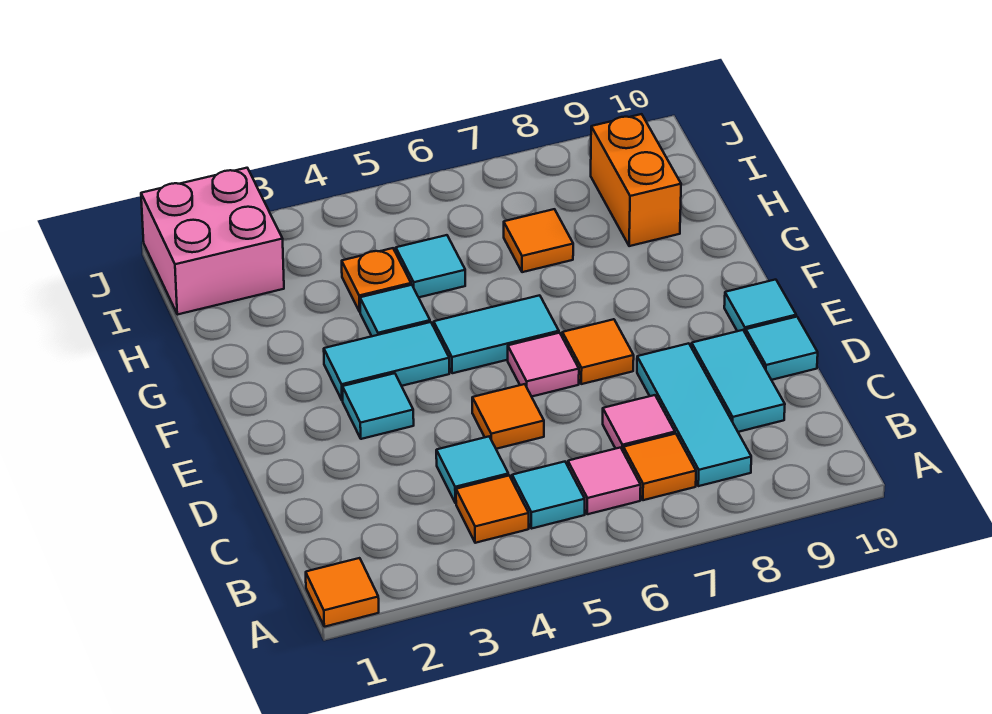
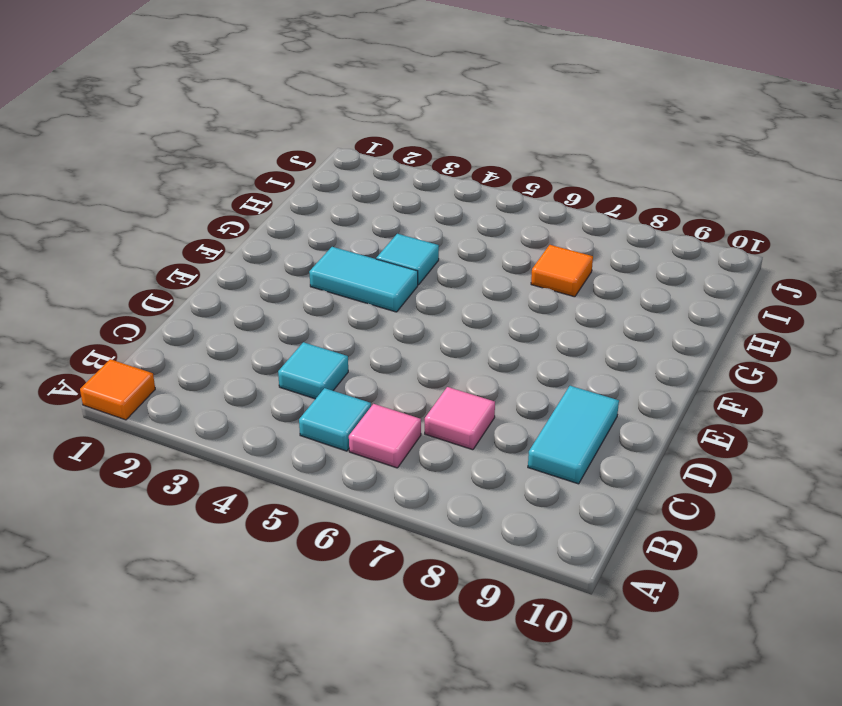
none -> orange 1x1 tile [456,476,529,543]
none -> orange 1x1 tile [623,434,696,500]
none -> cyan 1x3 tile [637,343,751,486]

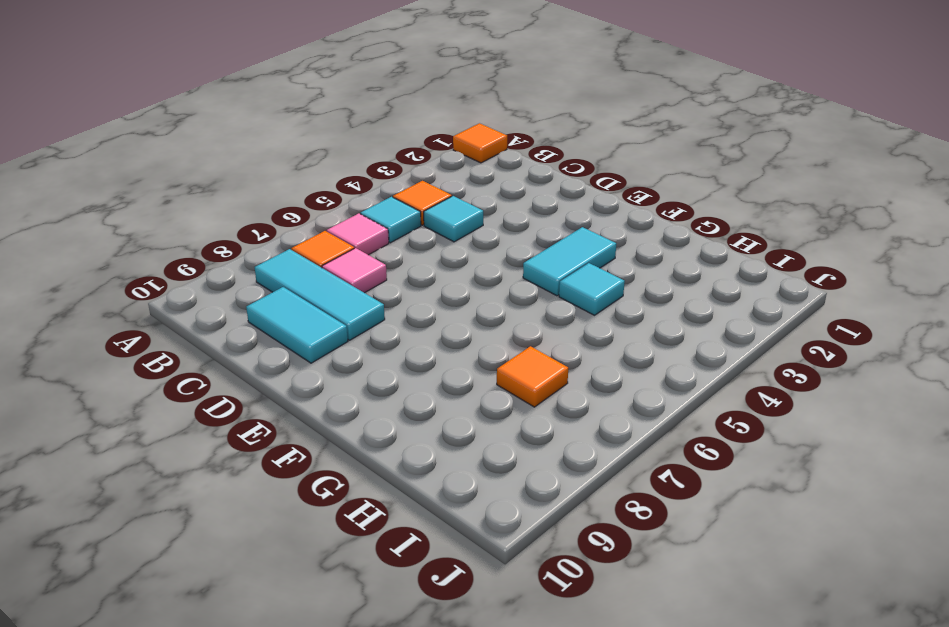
none -> orange 1x1 tile [472,384,544,449]
none -> cyan 1x1 tile [746,317,818,380]
none -> cyan 1x1 tile [342,373,414,439]

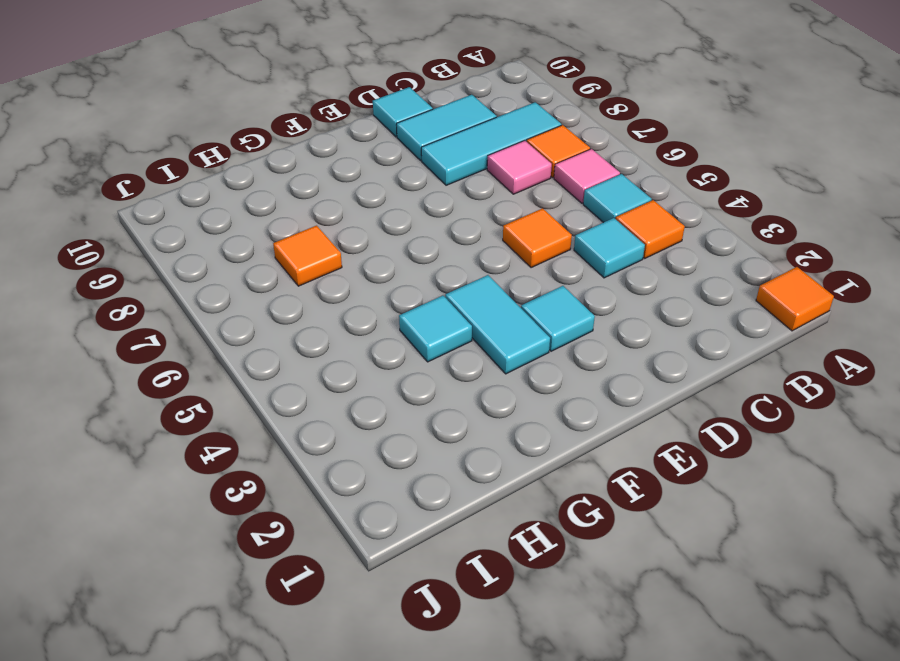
none -> pink 1x1 tile [508,333,579,397]
none -> orange 1x1 tile [562,319,634,384]
none -> cyan 1x1 tile [724,280,796,334]

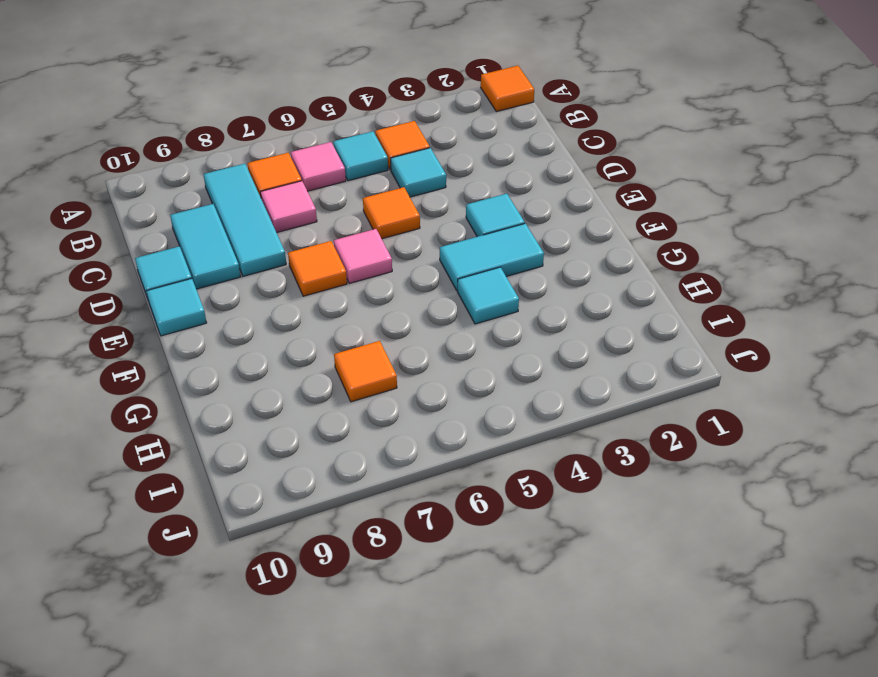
none -> cyan 1x2 tile [434,295,559,373]
none -> orange 1x1 plate [342,248,411,312]
none -> cyan 1x1 tile [396,235,465,297]

